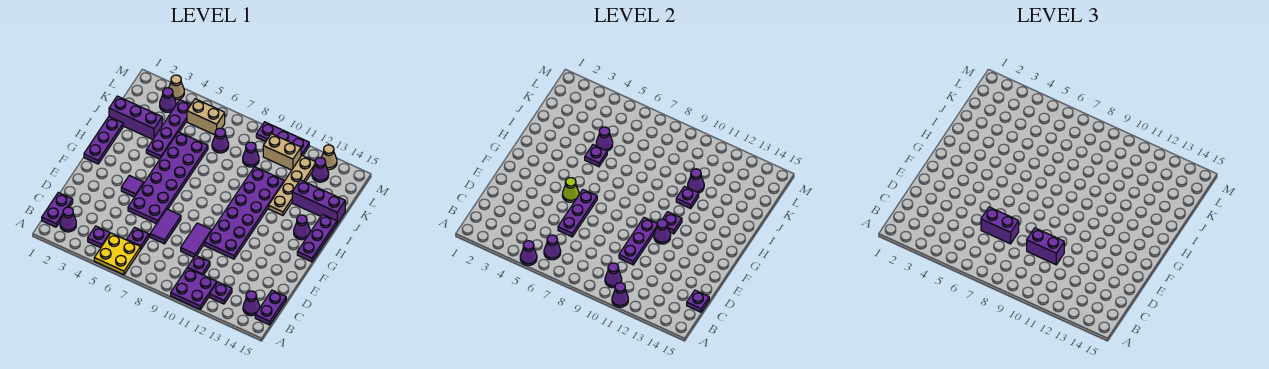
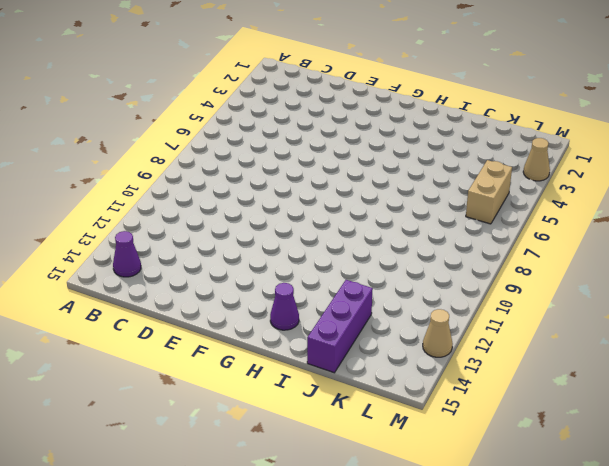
none -> yellow 2x2 plate [94,233,141,275]
none -> purple 2x2 plate [171,268,217,309]
none -> purple 1x2 plate [42,193,73,227]
none -> purple 1x1 cone [60,207,76,232]

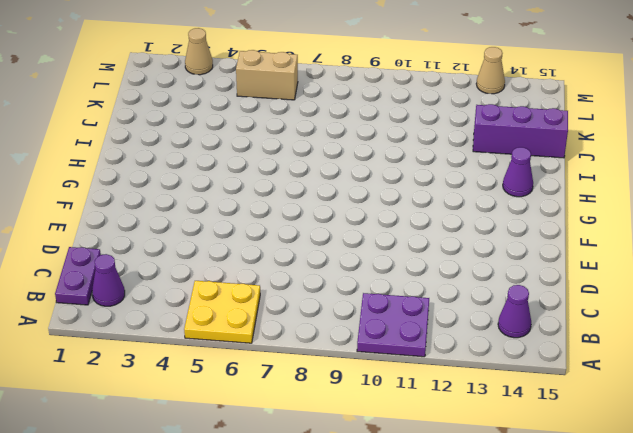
none -> purple 1x1 plate [88,226,110,248]
none -> purple 1x1 plate [210,282,232,304]
none -> purple 1x2 plate [255,290,286,325]
none -> purple 1x1 plate [126,227,149,249]

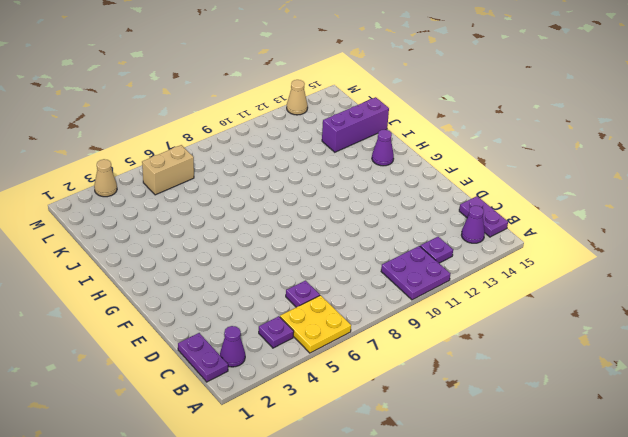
none -> purple 1x1 plate [187,255,210,275]
none -> purple 1x2 tile [150,209,181,244]
none -> purple 1x2 tile [181,223,212,257]
none -> purple 2x6 plate [128,132,208,224]

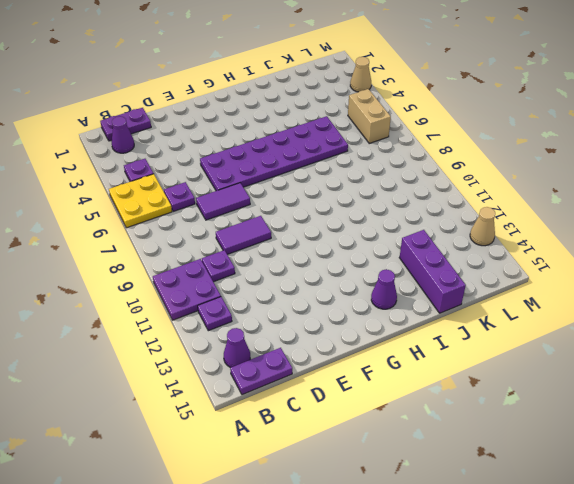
none -> purple 2x6 plate [204,167,284,259]
none -> purple 1x1 tile [121,175,144,197]
none -> purple 1x3 plate [84,117,123,164]
none -> purple 1x3 plate [297,214,337,262]

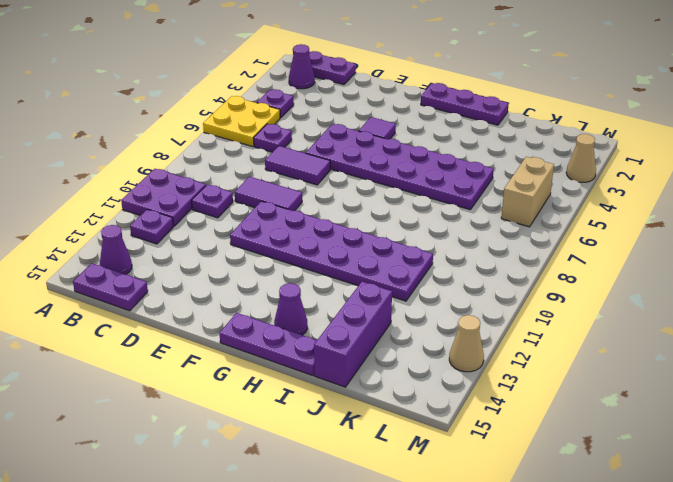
none -> purple 1x4 plate [146,100,191,159]
none -> tan 1x4 plate [269,156,315,215]
none -> purple 1x3 brick [109,96,162,140]
none -> purple 1x1 cone [212,128,229,153]

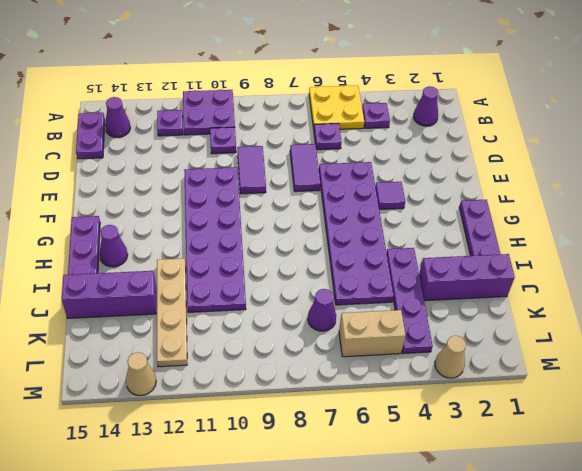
none -> purple 1x2 plate [42,193,73,227]
none -> purple 1x1 cone [243,142,259,167]
none -> purple 1x1 cone [160,88,176,112]
none -> tan 1x2 brick [263,134,301,170]

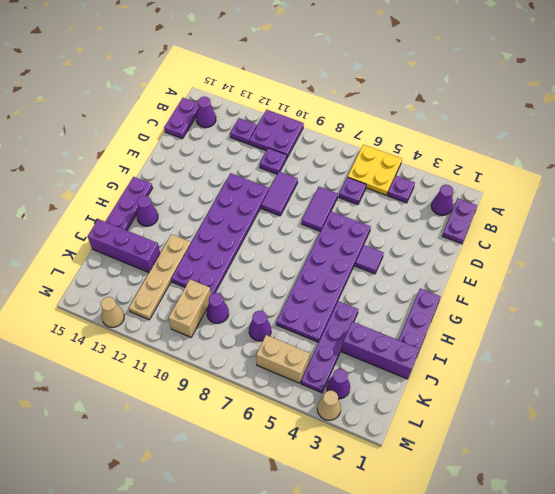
tan 1x2 brick [169,280,211,337] -> tan 1x2 brick turned to [263,134,301,170]
none -> purple 1x1 cone [312,157,329,182]
none -> purple 1x3 plate [256,122,309,156]
none -> purple 1x1 cone [520,241,537,265]
none -> purple 1x1 cone [612,283,628,307]

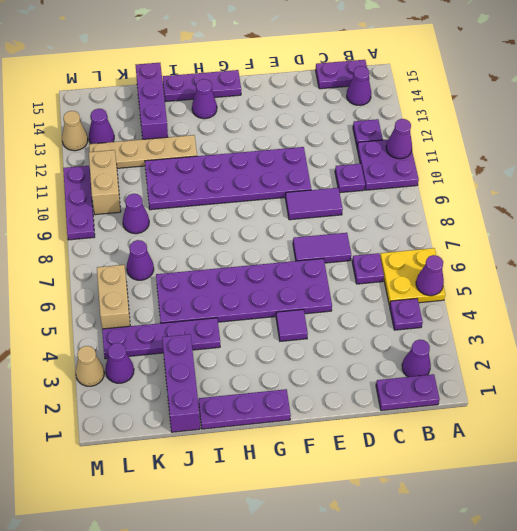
none -> purple 1x1 cone [544,235,561,260]
none -> purple 1x1 cone [605,263,622,288]
none -> purple 1x1 plate [687,290,709,312]
none -> purple 1x3 plate [558,190,597,237]

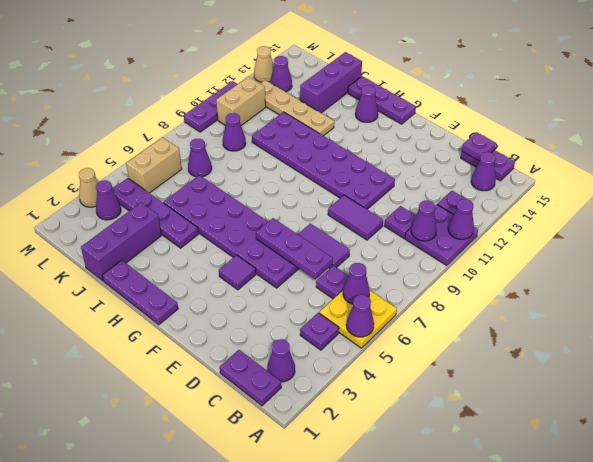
none -> purple 1x3 plate [619,218,657,265]
none -> lime 1x1 cone [562,178,579,202]
none -> purple 1x1 cone [654,219,671,244]
none -> purple 1x1 plate [663,212,682,234]

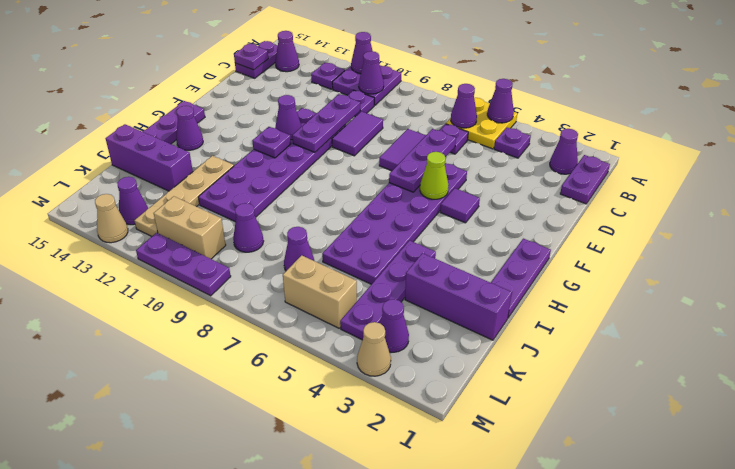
none -> purple 1x1 plate [585,145,607,167]
none -> purple 1x1 plate [676,186,699,208]
none -> purple 1x1 cone [596,127,613,151]
none -> purple 1x1 cone [688,169,704,193]

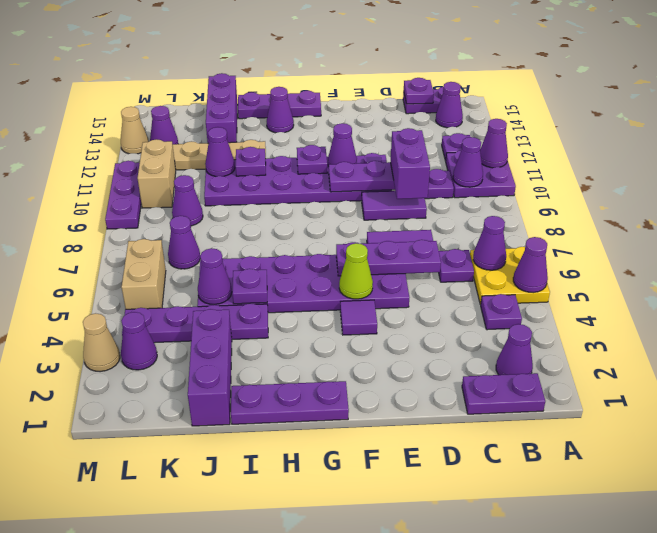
none -> purple 1x2 brick [981,207,1019,244]

